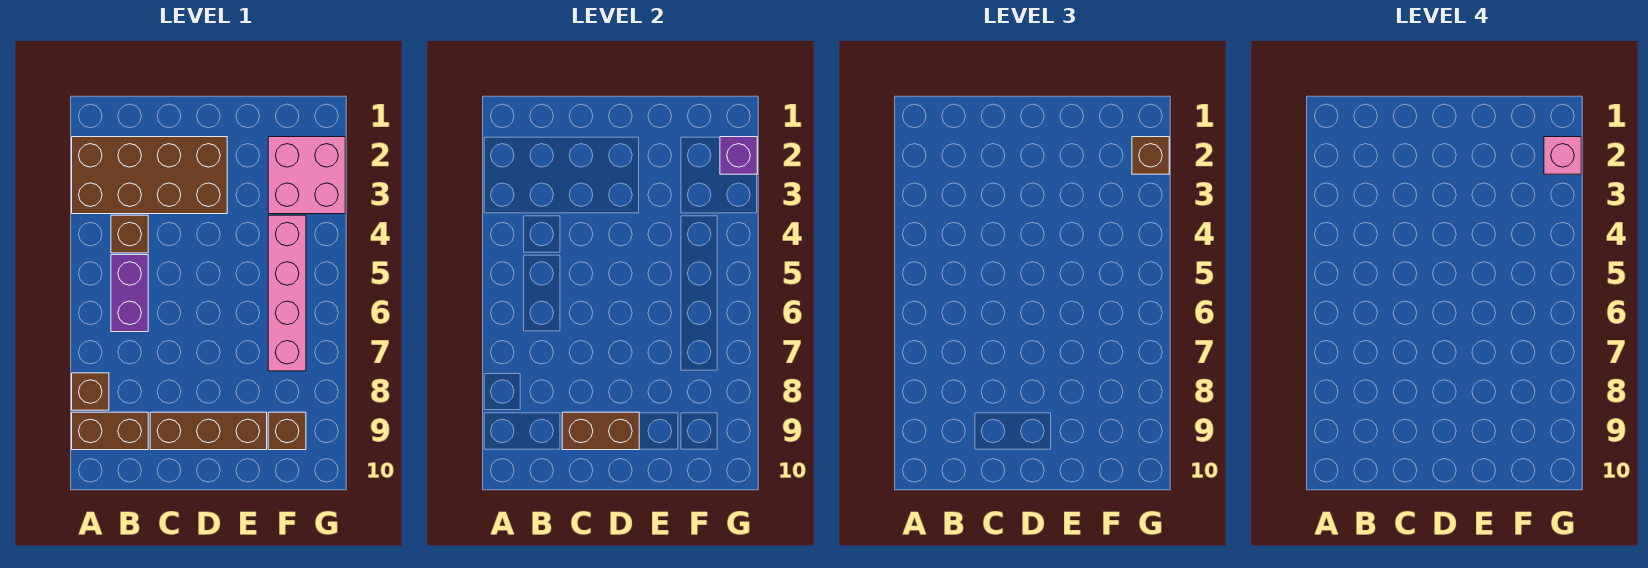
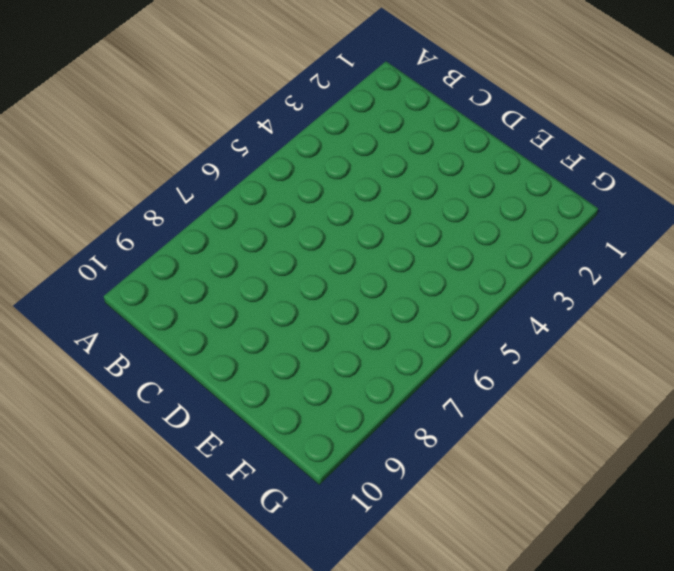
none -> brown 2x4 brick [72,137,227,214]
none -> brown 1x1 brick [72,373,109,410]
none -> brown 1x2 brick [72,412,148,450]

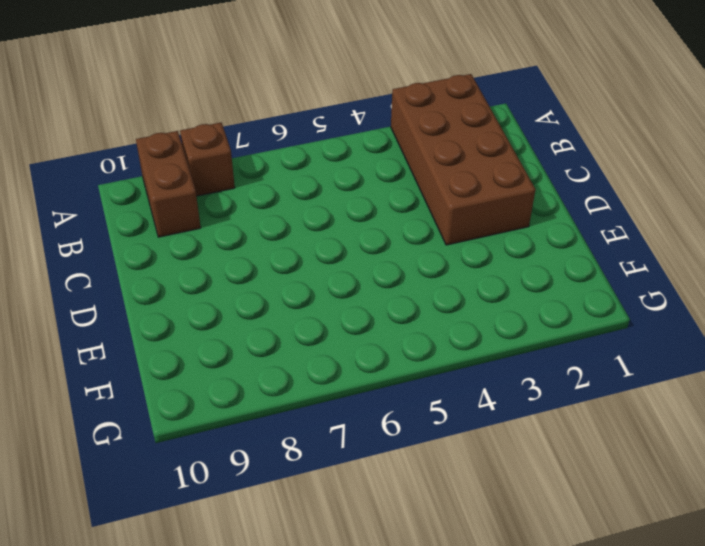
none -> brown 1x1 brick [111,215,148,253]
none -> purple 1x2 brick [111,255,148,332]
none -> brown 1x3 brick [150,412,267,450]

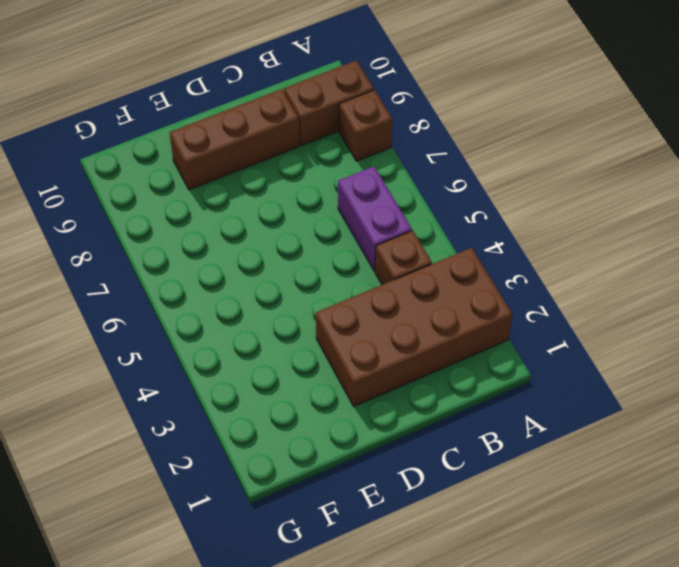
none -> pink 2x2 brick [268,137,345,214]
none -> pink 1x4 brick [268,215,306,371]
none -> brown 1x1 brick [268,412,306,450]

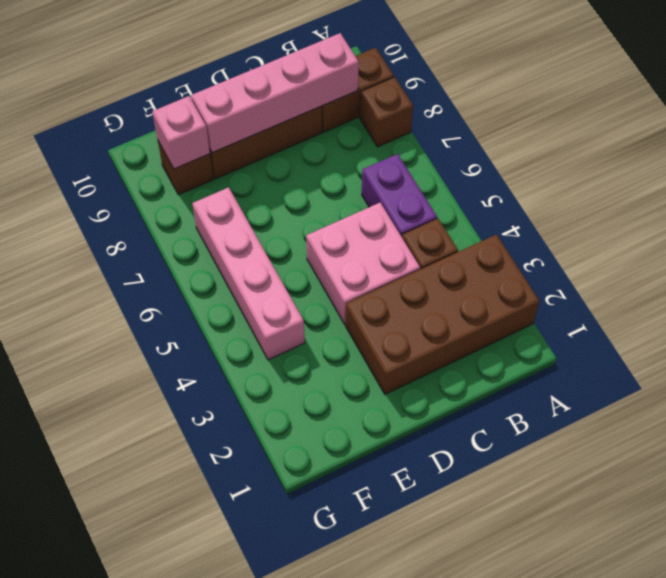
pink 1x4 brick [191,33,359,153] -> brown 1x2 brick [562,412,639,450]
pink 2x2 brick [306,203,420,324] -> pink 2x2 brick moved to [268,137,345,214]
pink 1x1 brick [152,96,210,169] -> pink 1x1 brick moved to [1544,137,1581,174]
none -> purple 1x1 brick [720,137,757,174]
none -> brown 1x1 brick [1132,137,1169,174]

